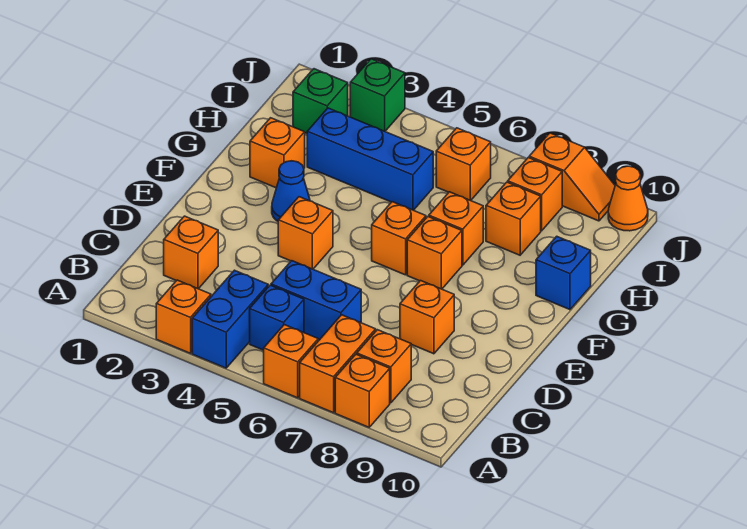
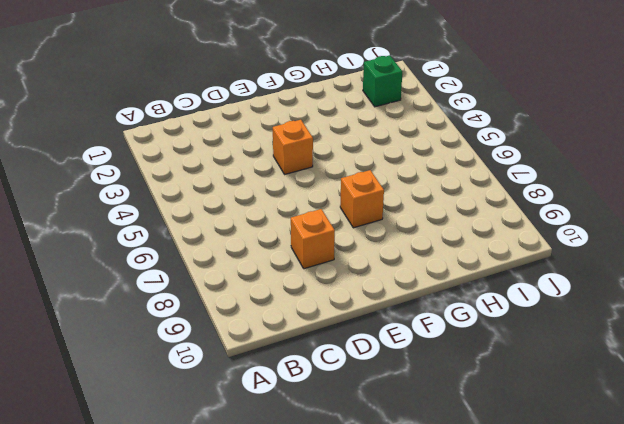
none -> orange 1x1 brick [156,280,211,353]
none -> blue 1x2 brick [192,270,268,368]
none -> orange 1x1 brick [264,325,318,398]

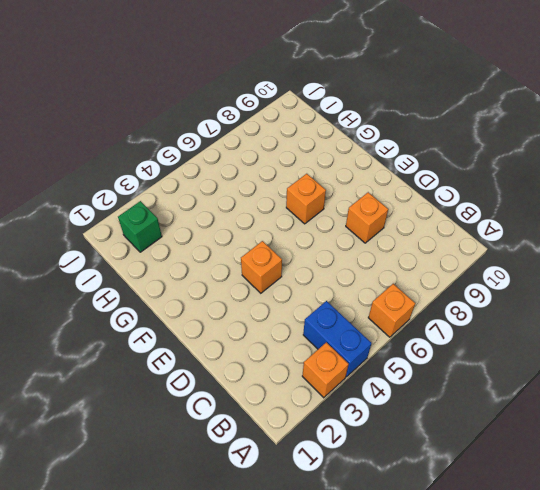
none -> orange 1x2 brick [300,315,376,413]
none -> orange 1x1 brick [335,354,390,427]
none -> blue 1x1 brick [250,285,304,350]

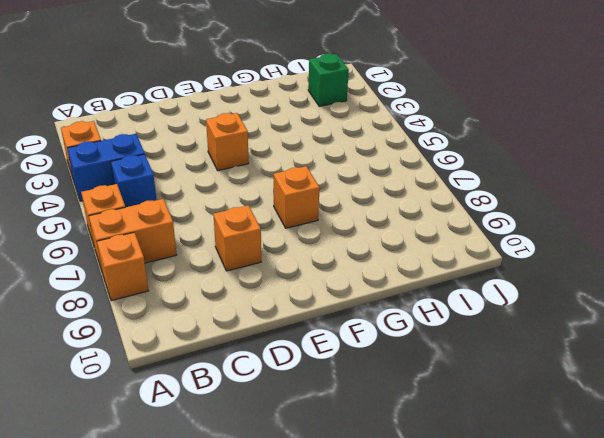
none -> orange 1x1 brick [357,330,411,403]
none -> orange 1x1 brick [164,216,218,289]
none -> blue 1x2 brick [271,261,361,340]

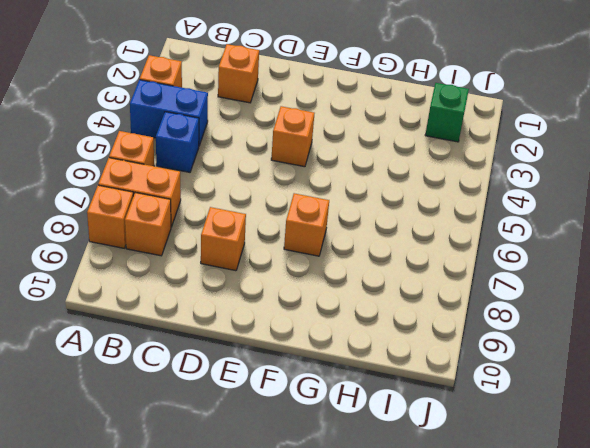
none -> blue 1x2 brick [271,261,361,340]
none -> blue 1x1 cone [272,161,310,221]
none -> orange 1x1 brick [372,202,426,275]

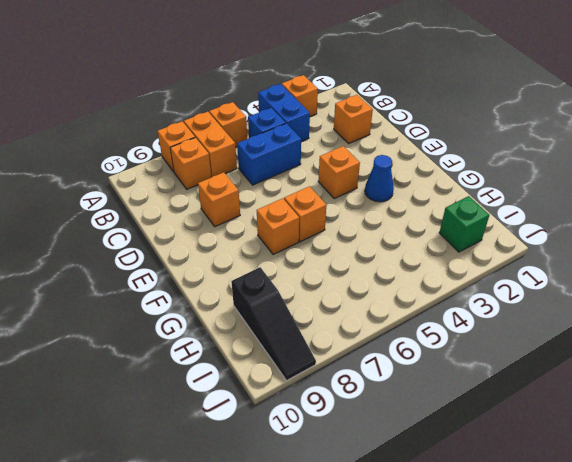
black 1x3 slope [231,267,316,380] -> orange 1x2 slope [529,133,615,221]
none -> orange 1x1 brick [250,118,305,188]
none -> orange 1x1 brick [429,192,483,265]
none -> blue 1x1 brick [536,236,591,310]

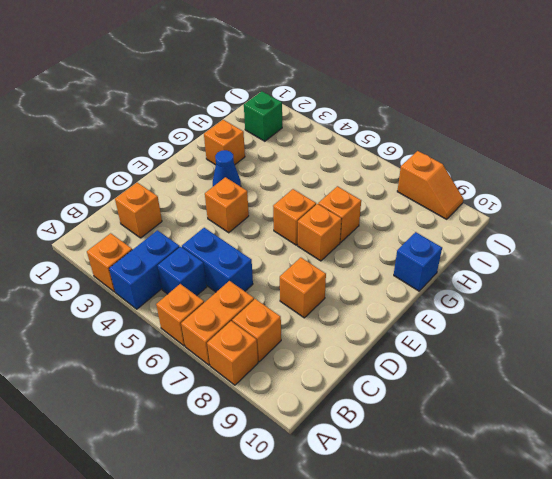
none -> blue 1x3 brick [307,108,433,210]
none -> orange 1x1 brick [486,182,541,255]
none -> orange 1x1 brick [436,128,491,201]

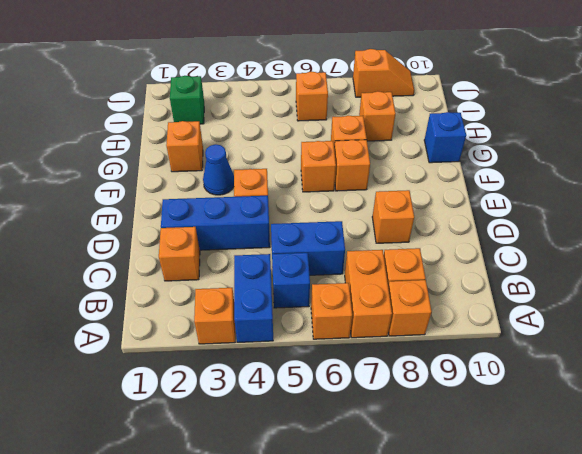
blue 1x3 brick [161,196,270,250] -> blue 1x3 brick moved to [307,108,433,210]
none -> orange 1x1 brick [508,158,562,231]
none -> green 1x1 brick [350,59,405,131]
none -> orange 1x1 cone [608,166,648,231]

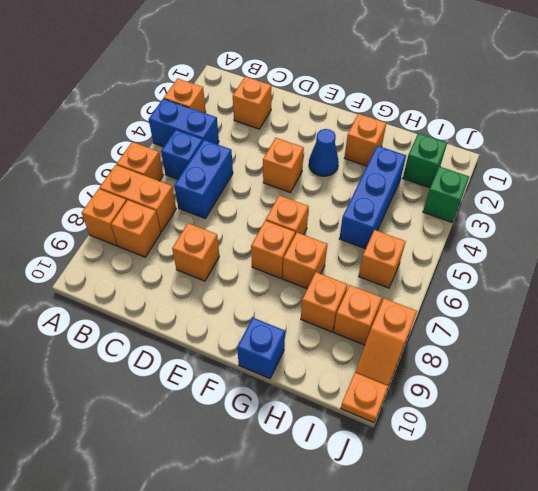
orange 1x1 plate [341,373,388,423] -> orange 1x1 cone [608,166,648,231]

